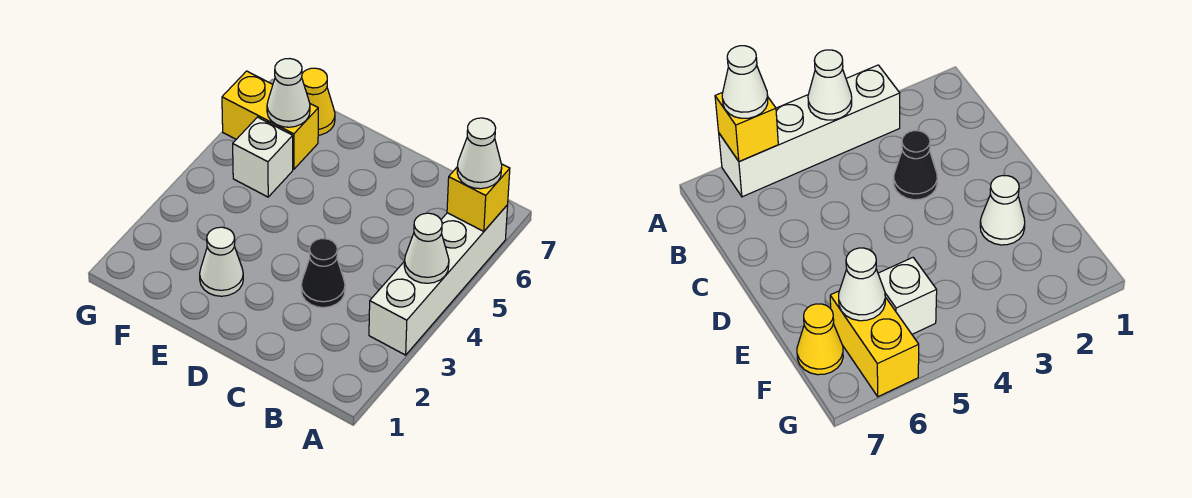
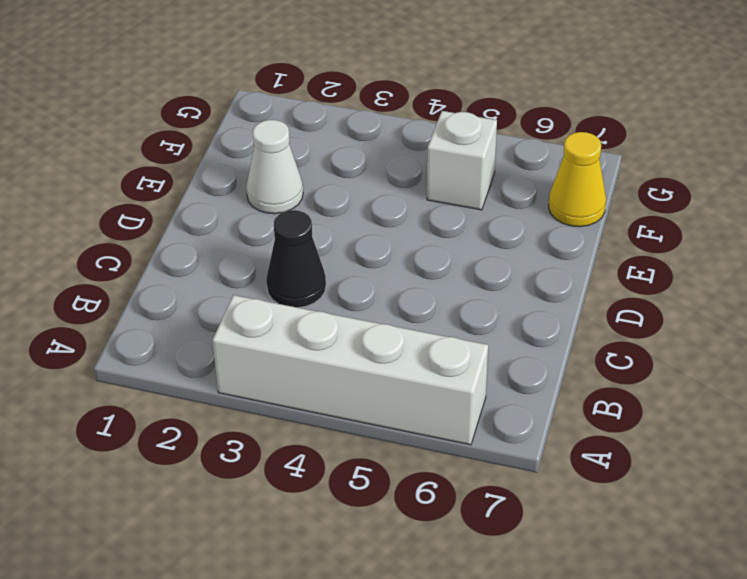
none -> yellow 1x2 brick [222,71,318,169]
none -> white 1x1 cone [404,213,449,283]

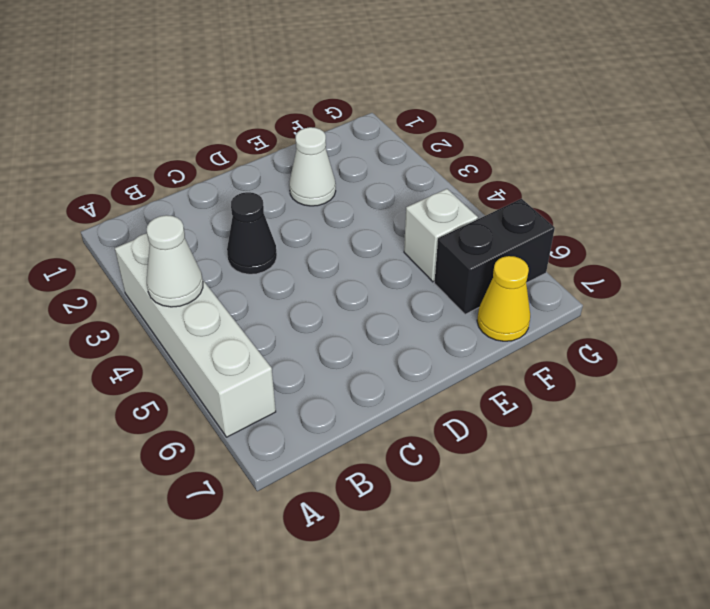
black 1x2 brick [434,199,555,314] -> yellow 1x2 brick [222,71,318,169]
none -> yellow 1x1 brick [447,164,510,231]
none -> white 1x1 cone [267,59,310,127]

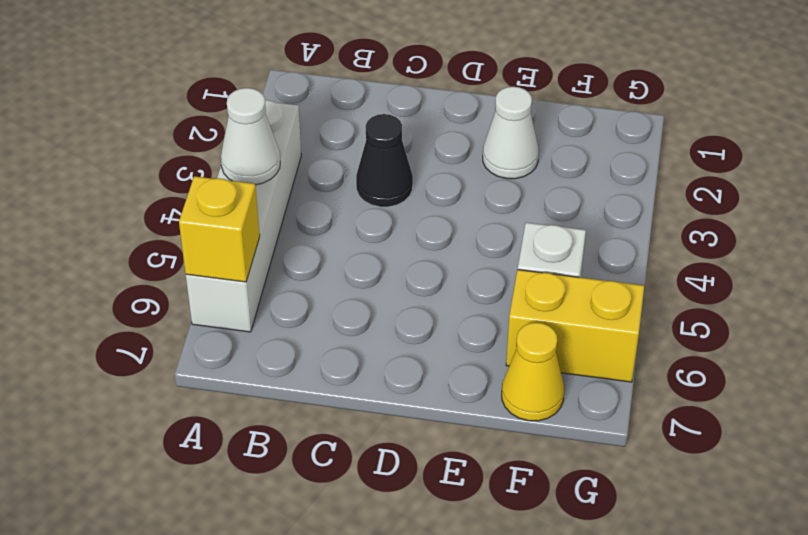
none -> white 1x1 cone [267,59,310,127]
none -> white 1x1 cone [457,118,502,189]

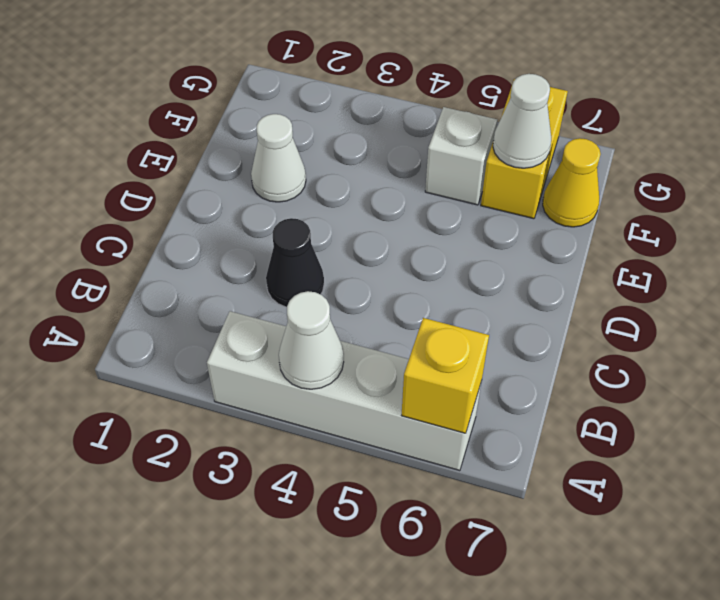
none -> white 1x1 cone [457,118,502,189]

